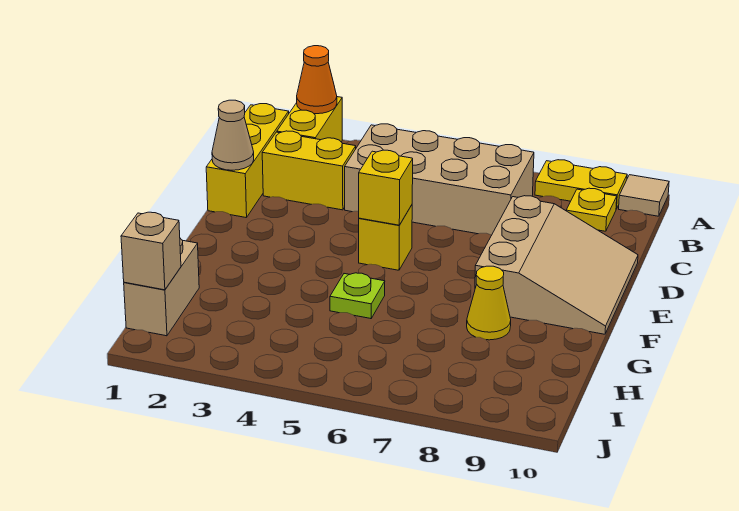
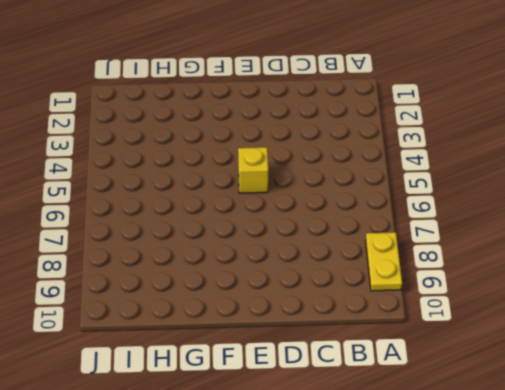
none -> yellow 1x2 brick [277,97,342,142]
none -> tan 1x1 tile [619,175,669,216]
none -> yellow 1x3 brick [206,104,289,218]

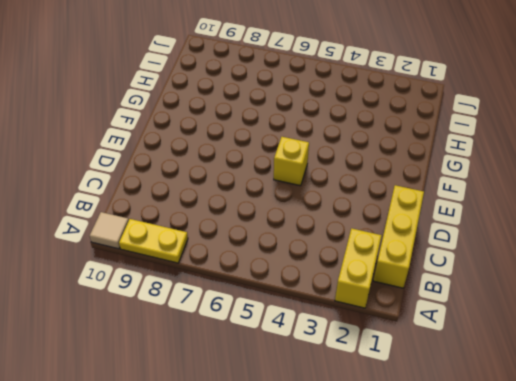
none -> tan 2x4 brick [345,124,534,235]
none -> yellow 1x1 plate [566,188,617,231]
none -> yellow 1x2 brick [262,131,356,210]

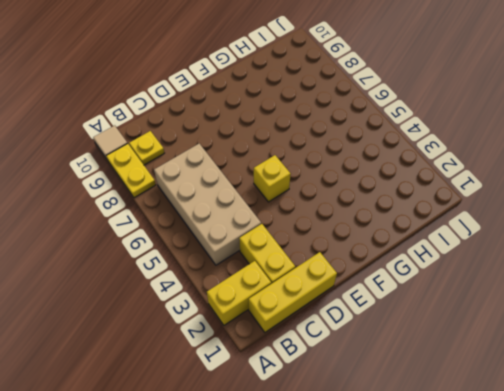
none -> tan 3x3 slope [475,196,638,334]
none -> lime 1x1 plate [330,273,385,319]
none -> yellow 1x1 cone [467,266,511,340]

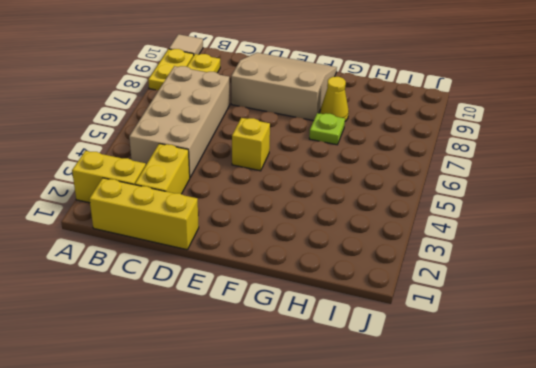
lime 1x1 plate [309,113,345,145] -> lime 1x1 plate moved to [330,273,385,319]
none -> tan 1x2 brick [124,238,199,336]
none -> orange 1x1 cone [297,46,337,114]
none -> tan 1x1 cone [212,100,254,170]

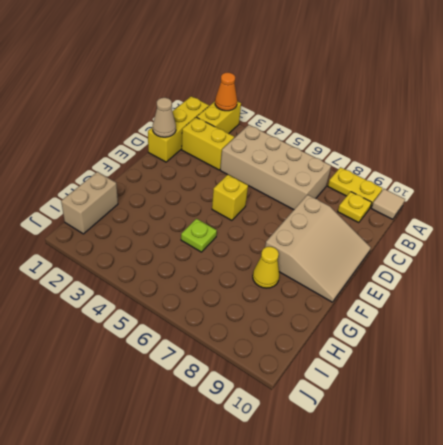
none -> yellow 1x1 brick [359,150,413,225]
none -> tan 1x1 brick [121,212,181,290]

